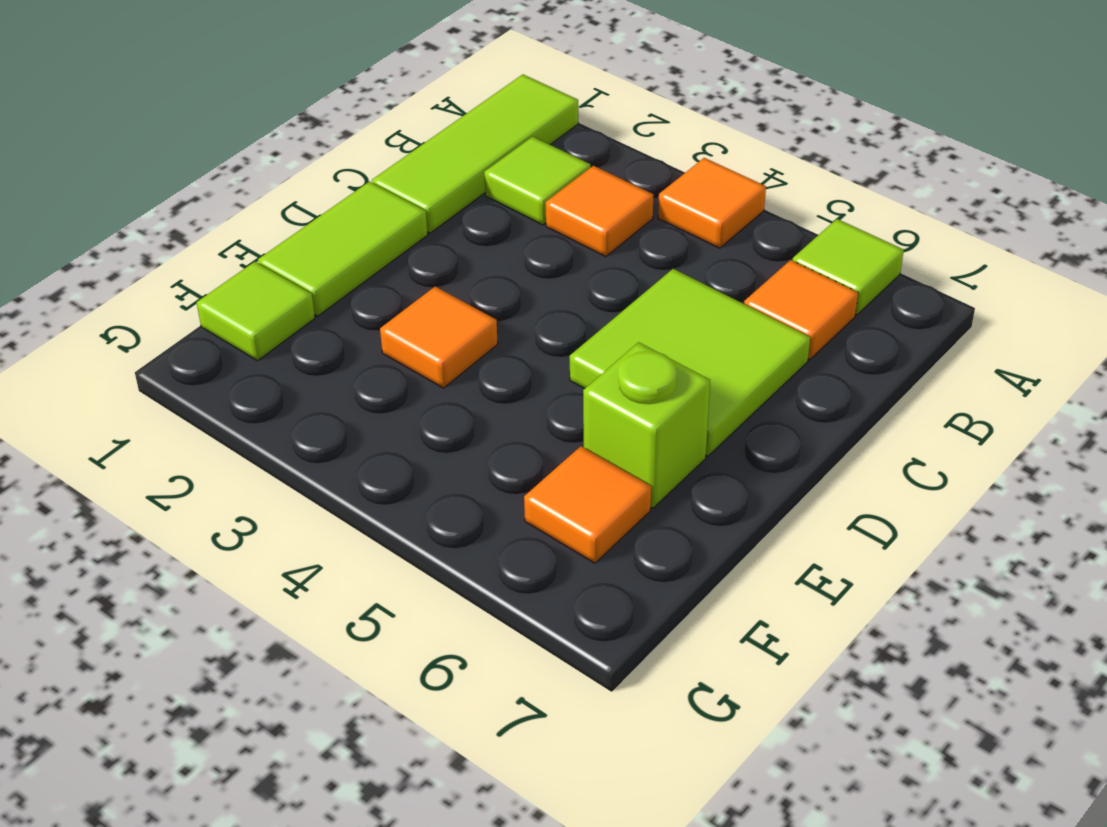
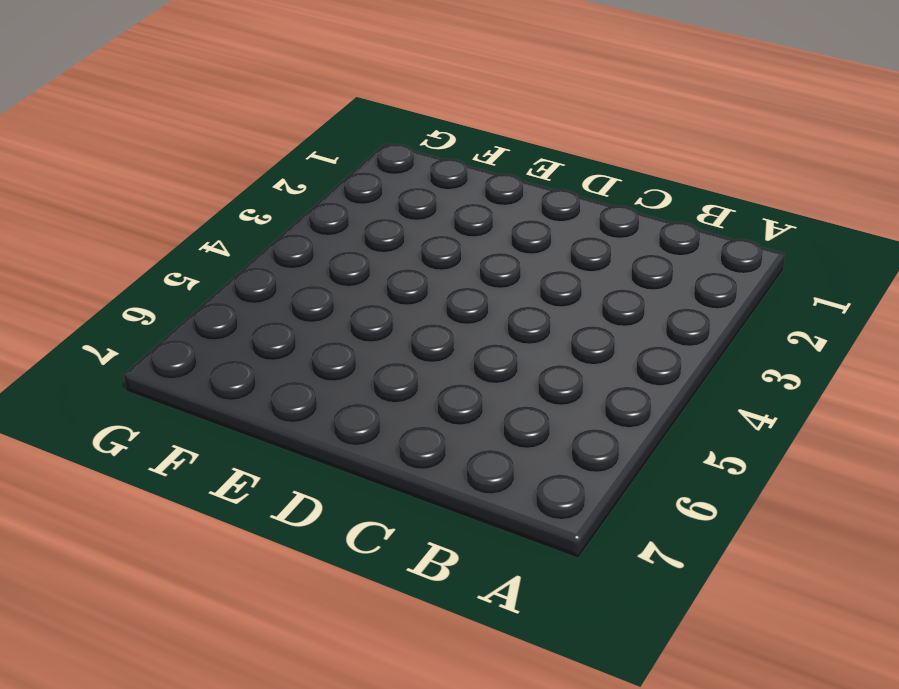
none -> lime 1x3 tile [372,75,578,233]
none -> orange 1x1 tile [658,158,766,248]
none -> lime 1x1 tile [793,219,904,315]

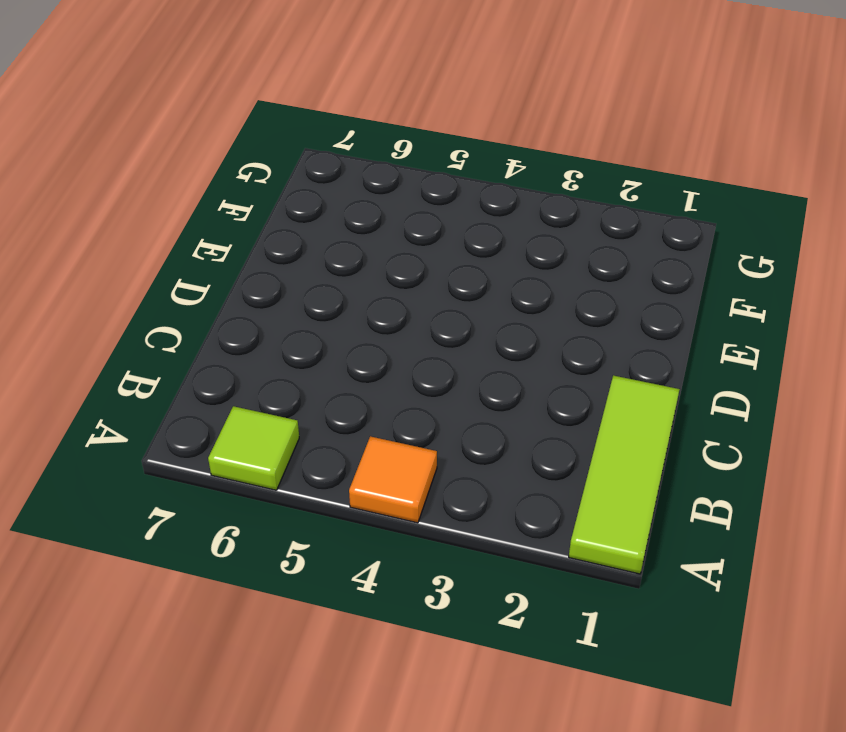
none -> lime 1x1 tile [484,137,590,225]
none -> orange 1x1 tile [546,166,653,257]
none -> orange 1x1 tile [744,260,858,360]

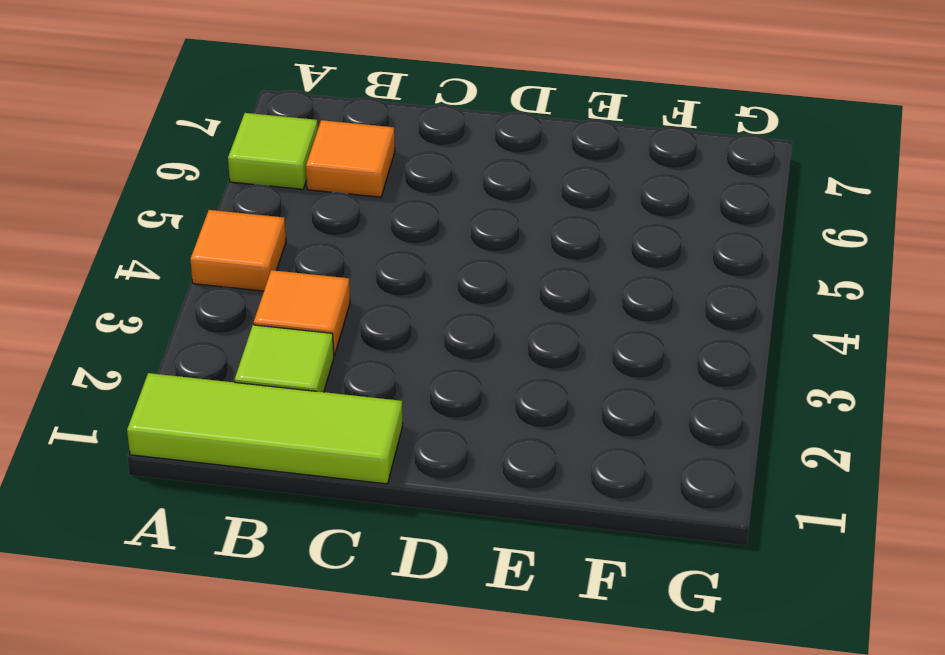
none -> lime 2x2 tile [570,269,810,456]
none -> lime 1x2 tile [258,182,428,316]
none -> orange 1x1 tile [380,287,498,388]

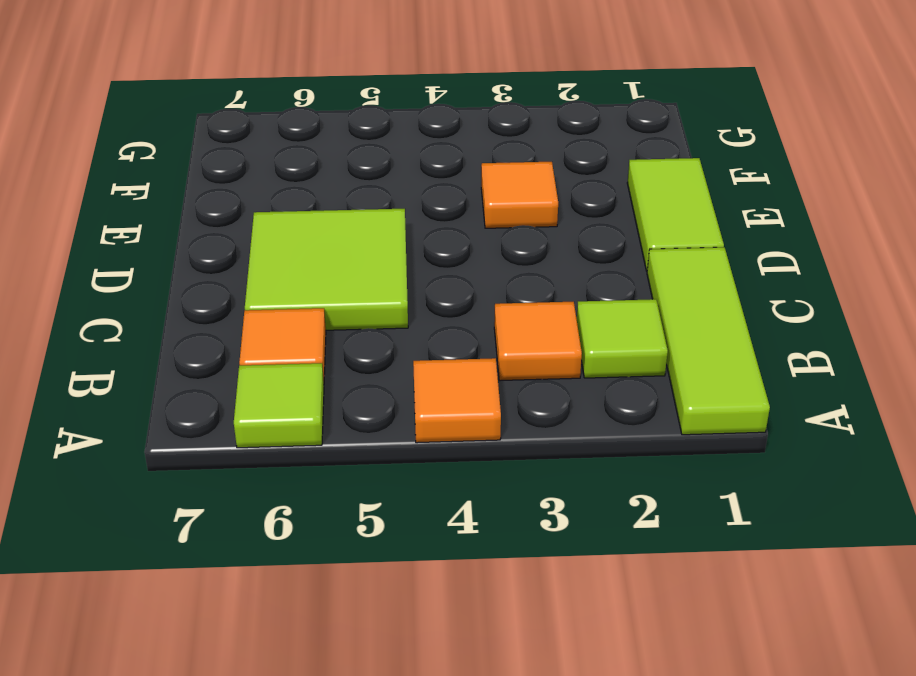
none -> lime 1x1 brick [583,342,710,508]
none -> lime 1x1 tile [197,262,315,361]
none -> orange 1x1 tile [524,446,651,563]

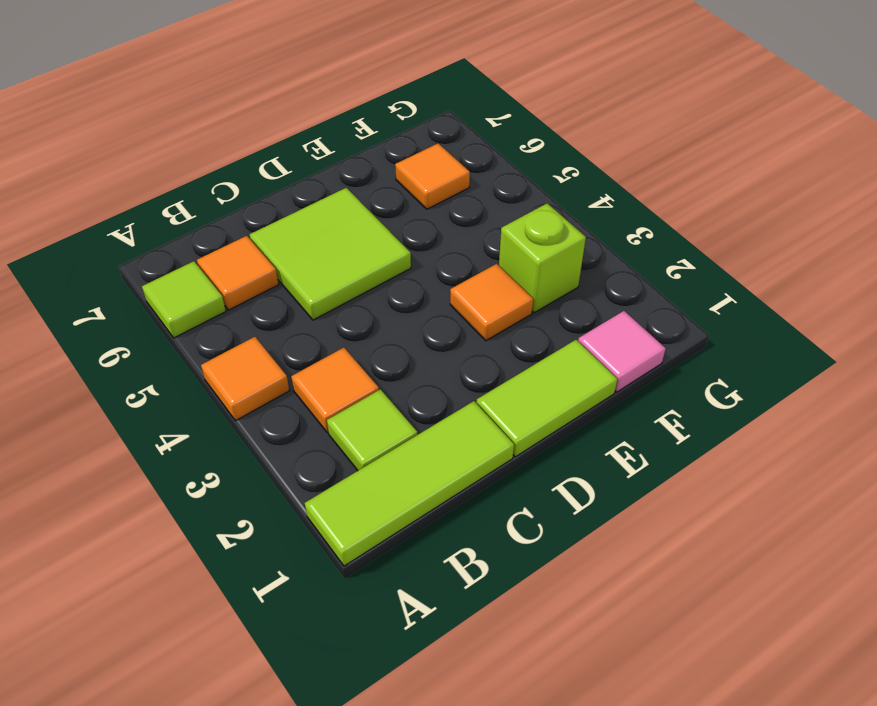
pink 1x1 tile [578,311,666,392] -> lime 1x1 tile [197,262,315,361]
lime 1x1 brick [499,203,586,313] -> lime 1x1 brick moved to [583,342,710,508]

